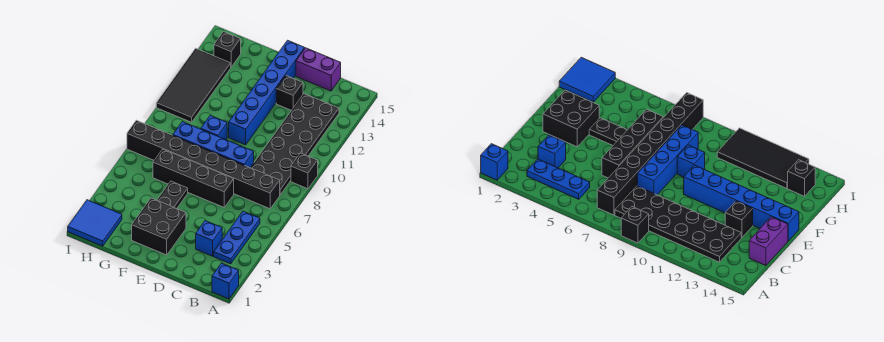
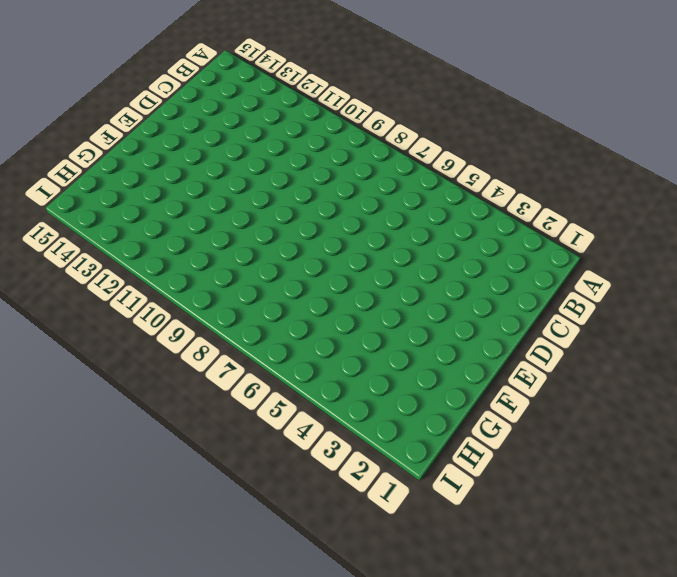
none -> blue 1x1 brick [212,263,239,299]
none -> black 1x1 brick [291,153,318,189]
none -> blue 1x3 plate [214,211,260,264]

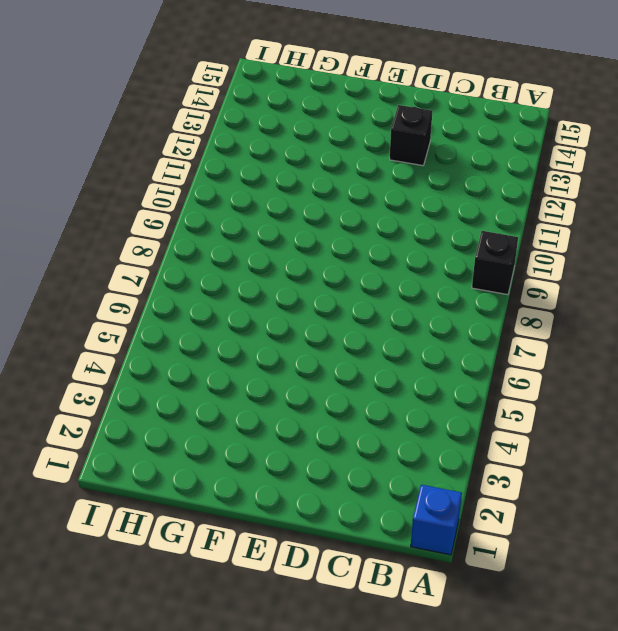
none -> blue 1x3 plate [214,211,260,264]
none -> black 1x8 brick [127,120,280,209]
none -> black 2x6 plate [251,94,339,195]

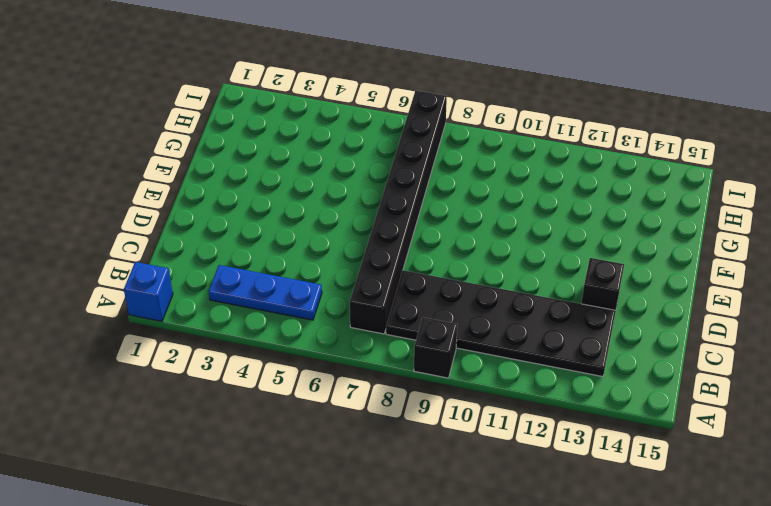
none -> blue 1x1 brick [196,221,222,256]
none -> purple 1x2 brick [296,48,341,91]
none -> black 1x4 brick [153,149,234,207]

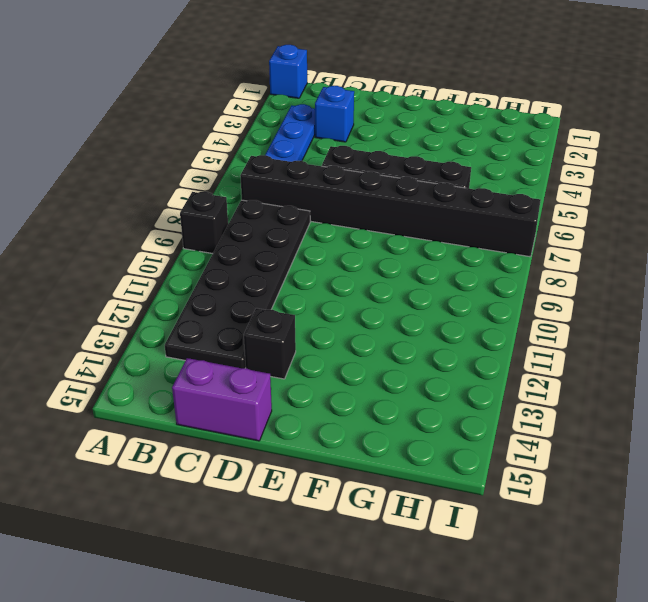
none -> blue 1x4 brick [173,122,254,168]
none -> black 2x2 brick [132,198,186,255]
none -> blue 1x6 brick [229,40,305,145]

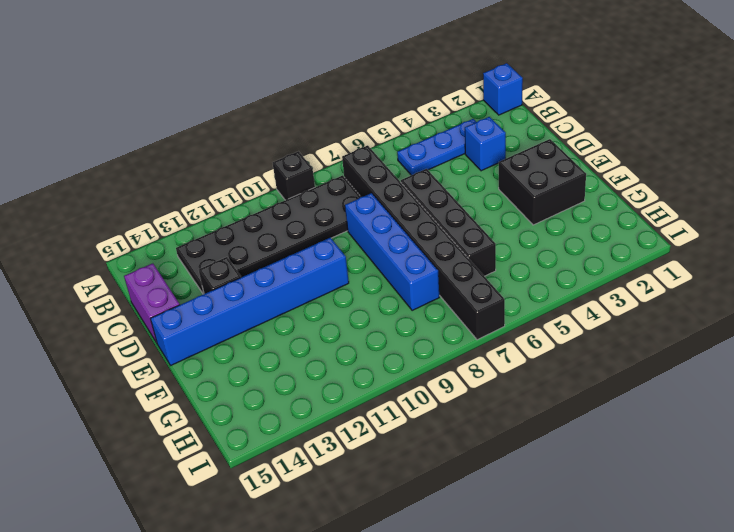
none -> black 1x2 plate [157,181,188,209]
none -> blue 1x1 brick [201,115,227,140]
none -> blue 2x2 tile [68,200,122,246]

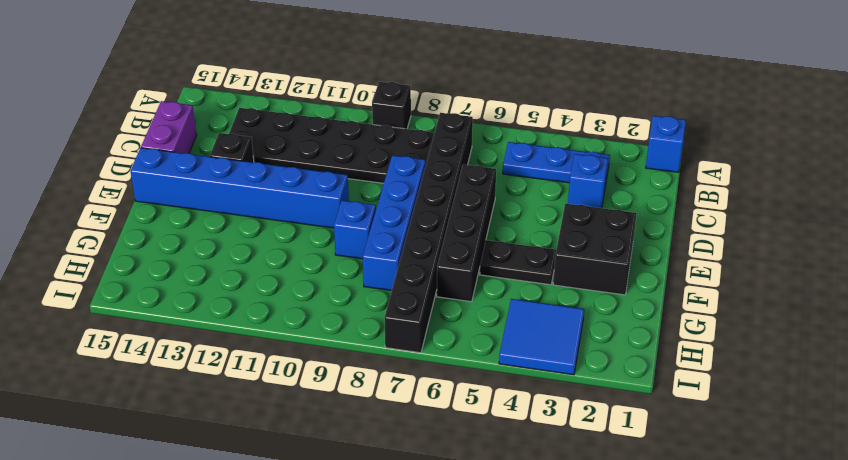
blue 2x2 tile [499,299,584,375] -> blue 2x2 tile moved to [68,200,122,246]
none -> black 2x4 tile [156,48,231,122]
none -> black 1x1 brick [214,32,241,67]

